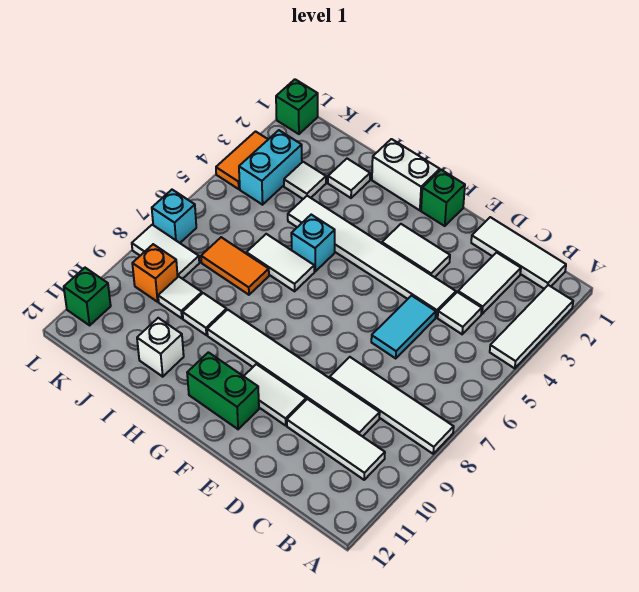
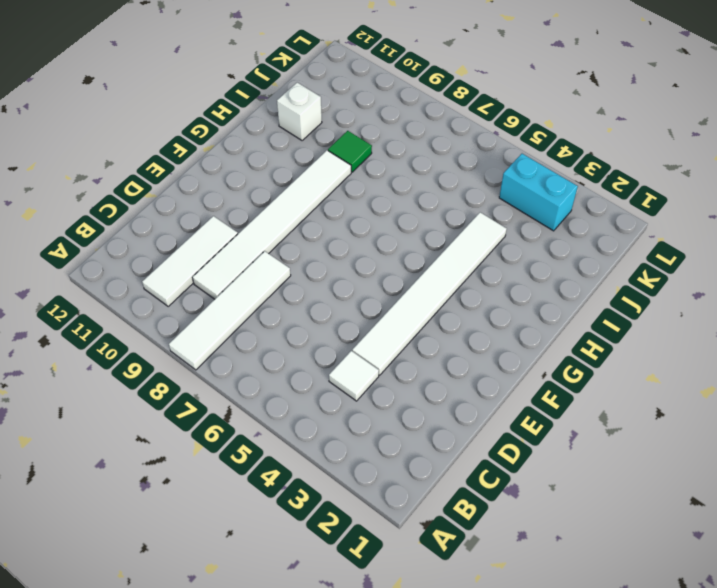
green 1x1 tile [328,131,372,172] -> white 1x1 tile [183,293,227,335]
none -> white 1x3 tile [490,285,573,368]
none -> white 1x3 tile [471,217,566,289]
none -> white 1x2 tile [458,253,521,314]

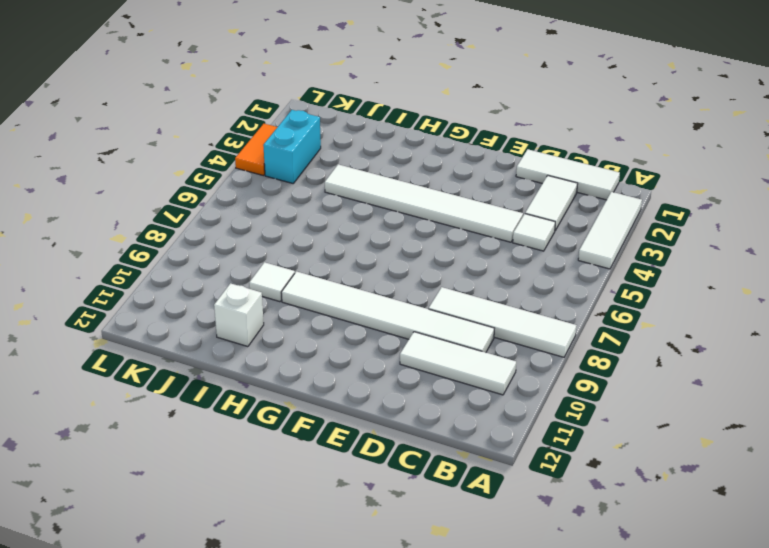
none -> cyan 1x2 tile [371,296,436,359]
none -> white 1x2 tile [382,224,450,277]
none -> white 1x2 tile [244,364,306,425]

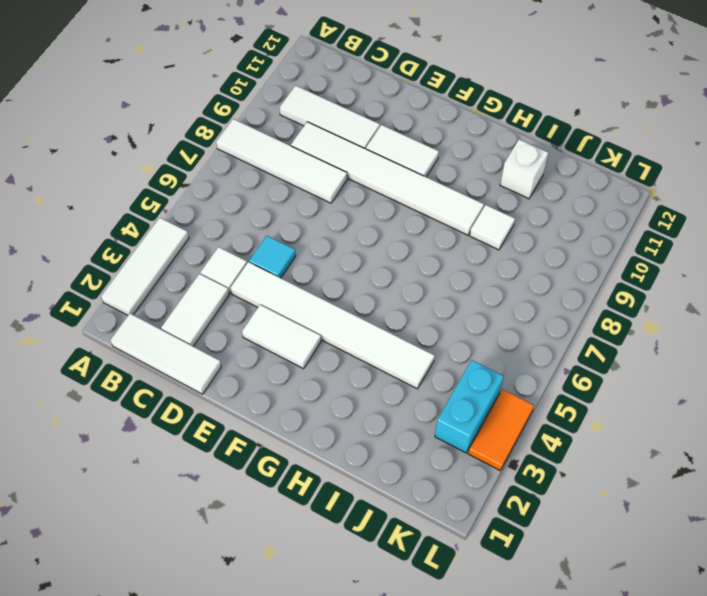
cyan 1x1 tile [249,236,296,278] -> cyan 1x2 tile [371,296,436,359]
none -> green 1x1 brick [421,170,465,226]
none -> green 1x2 brick [187,352,259,429]
none -> white 1x2 brick [372,139,440,210]

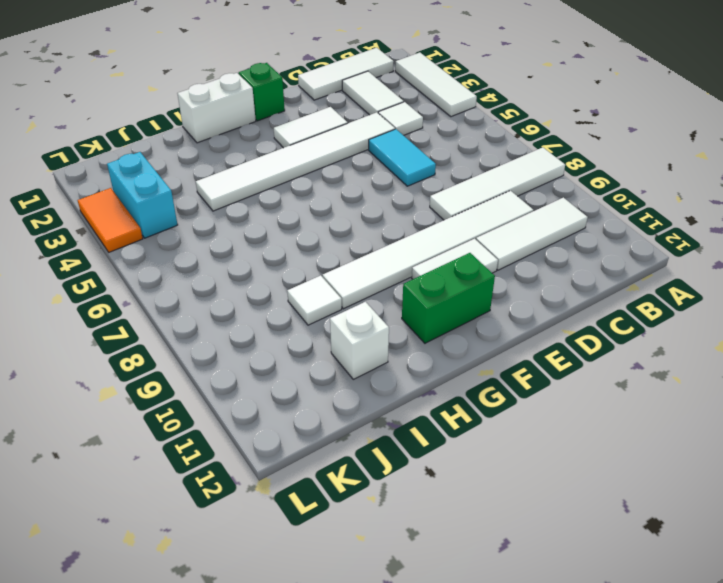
none -> cyan 1x1 brick [291,215,335,271]
none -> white 1x2 tile [246,234,314,291]
none -> white 1x1 tile [328,159,370,198]

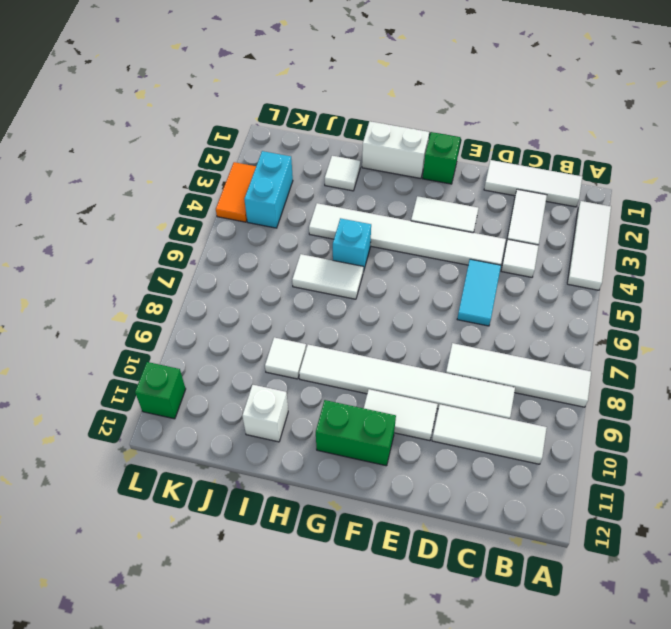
none -> orange 1x2 tile [201,237,269,295]
none -> white 1x1 tile [284,162,326,199]
none -> white 1x1 tile [158,276,202,318]

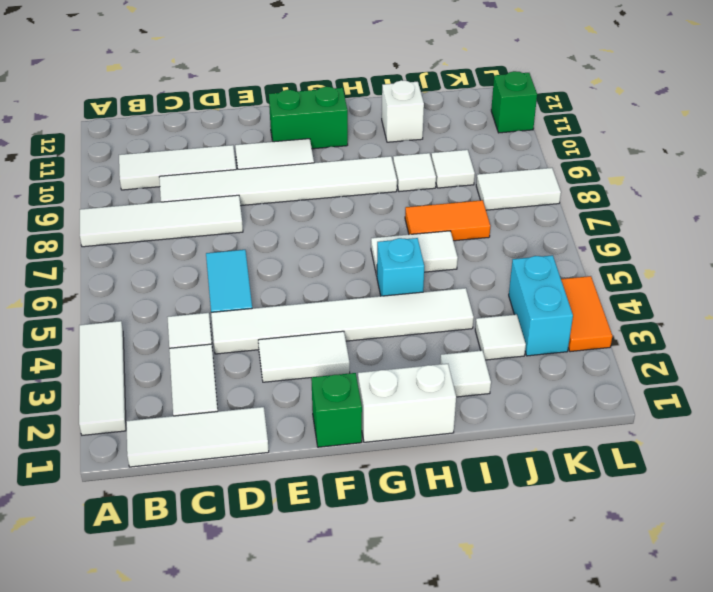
none -> orange 1x1 brick [132,244,178,302]
none -> green 1x1 brick [276,79,318,134]
none -> cyan 1x1 brick [152,190,196,243]

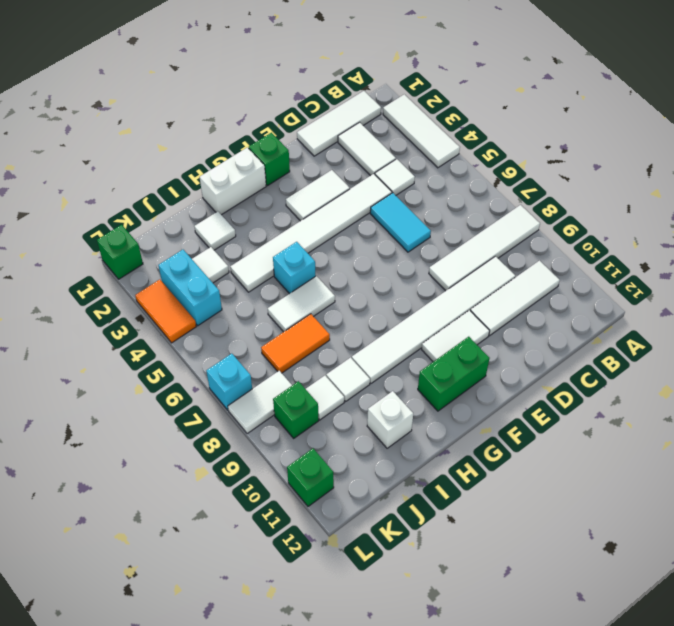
green 1x1 brick [273,381,319,438] -> orange 1x1 brick [132,244,178,302]

